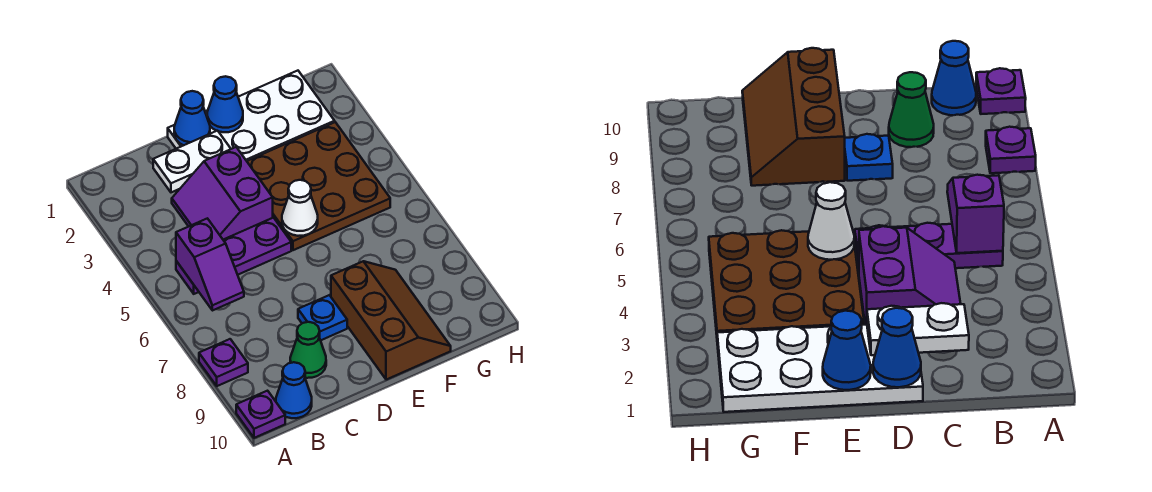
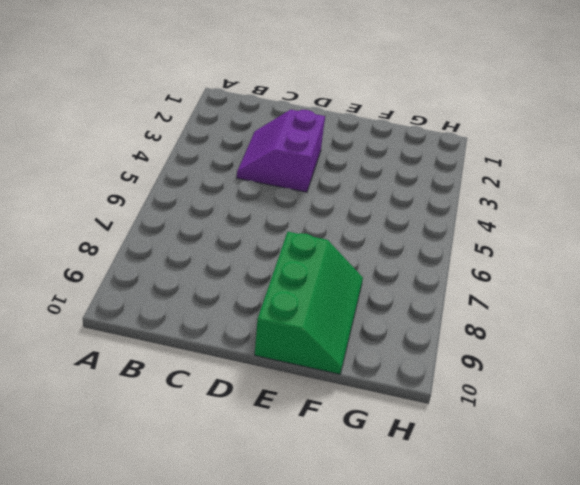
green 2x3 slope [255,232,363,374] -> brown 2x3 slope [331,261,451,380]
none -> purple 1x1 plate [199,339,248,386]
none -> purple 1x1 plate [236,391,285,438]
none -> purple 1x3 plate [176,218,291,294]

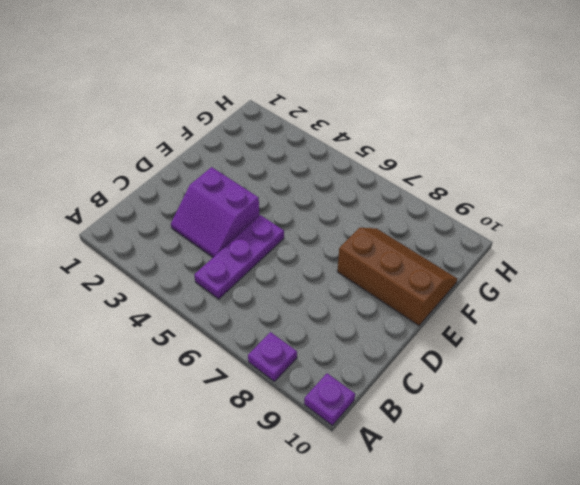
none -> blue 1x1 cone [276,362,312,418]
none -> green 1x1 cone [290,322,326,378]
none -> white 2x4 plate [168,71,335,161]

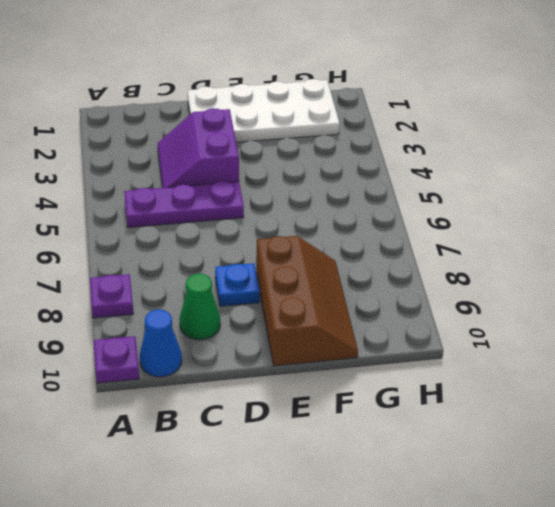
none -> brown 3x3 plate [247,122,390,250]
none -> purple 1x2 slope [176,218,244,311]
none -> white 1x2 plate [153,131,231,192]

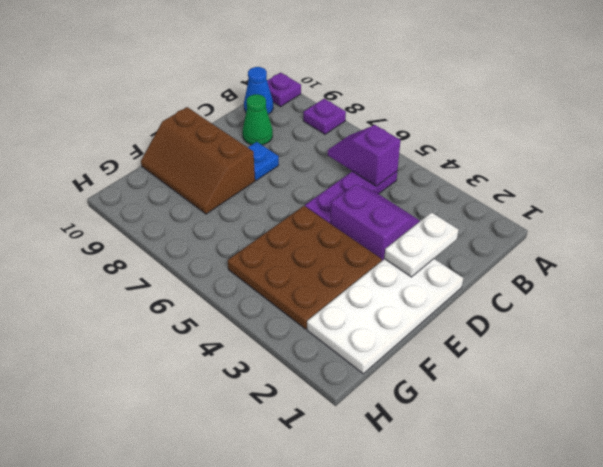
none -> blue 1x1 cone [174,91,210,145]
none -> blue 1x1 cone [207,76,243,132]
none -> white 1x1 cone [282,180,318,236]

